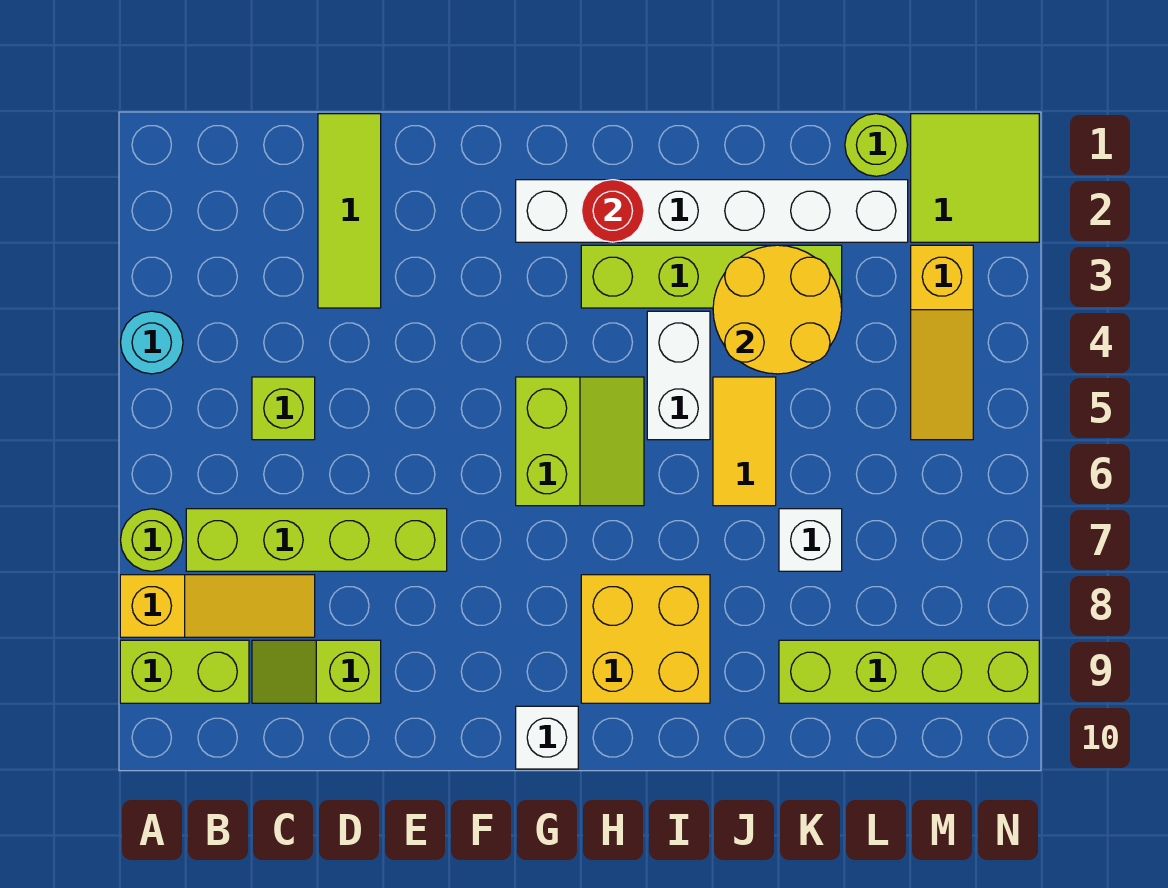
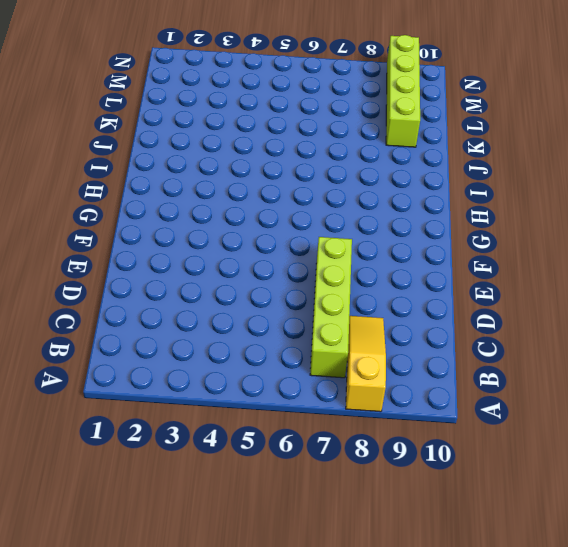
none -> cyan 1x1 round brick [120,311,183,374]
none -> lime 1x1 round brick [120,509,183,571]
none -> lime 1x2 brick [120,640,249,703]

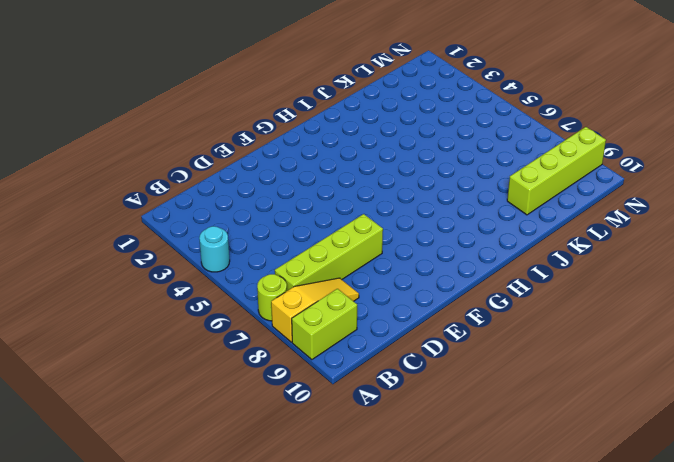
none -> lime 1x1 brick [252,377,315,440]
none -> lime 1x2 slope [252,640,381,703]
none -> lime 1x3 tile [318,114,381,308]

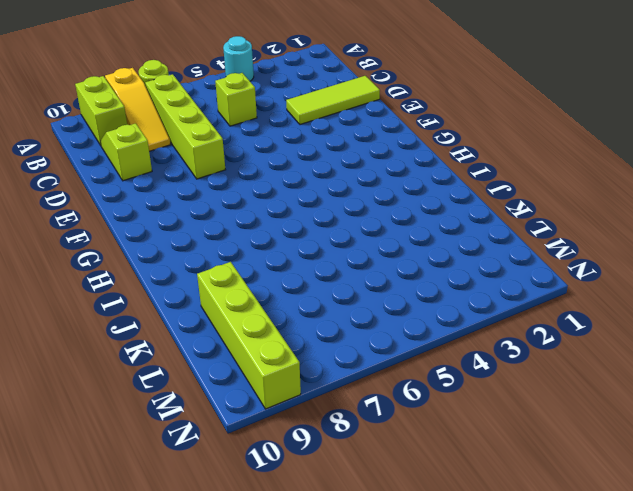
none -> white 1x6 brick [516,180,908,242]
none -> lime 2x2 slope [516,377,644,506]
none -> white 1x1 brick [516,706,578,769]

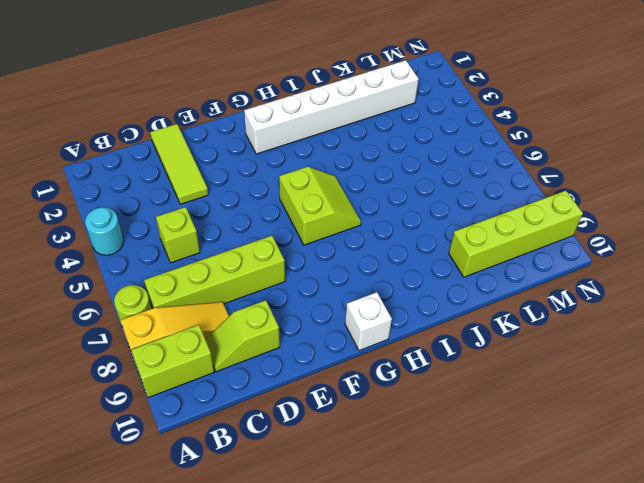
none -> lime 1x4 brick [581,245,842,308]
none -> yellow 2x2 brick [581,575,710,703]
none -> white 1x2 brick [647,311,710,440]

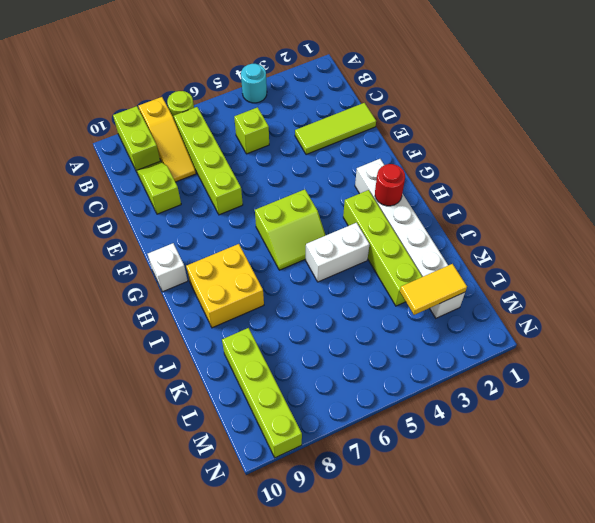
yellow 1x2 tile [400,264,467,315] -> yellow 1x2 tile moved to [713,377,776,506]
none -> white 1x1 brick [779,509,842,571]
none -> lime 1x1 round brick [845,114,907,176]
none -> lime 2x2 tile [911,114,1039,242]

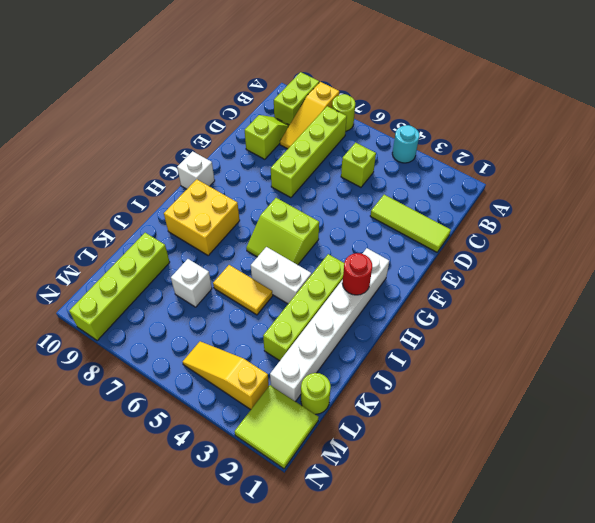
none -> yellow 2x2 round brick [713,245,842,374]

